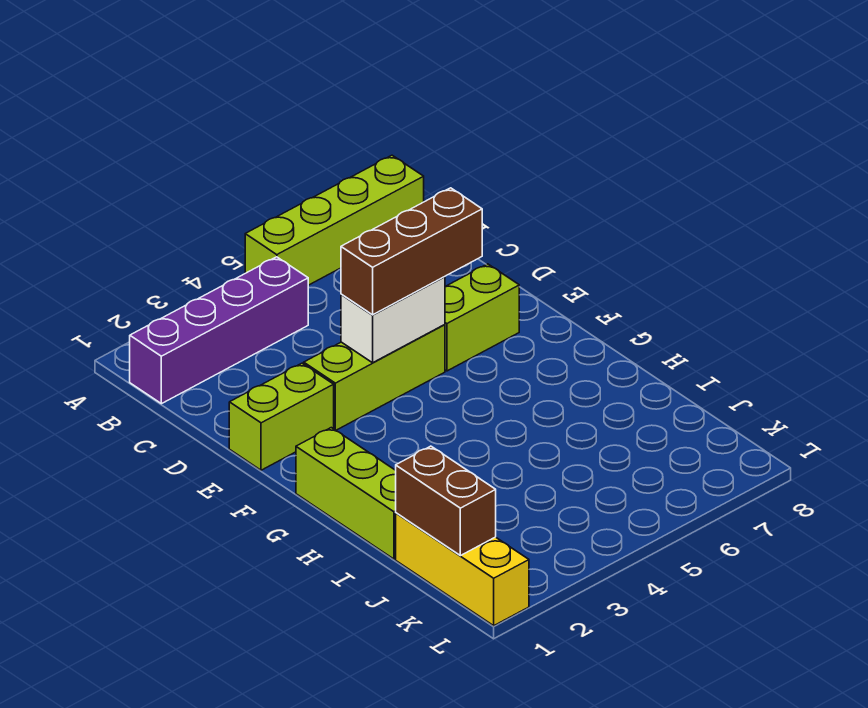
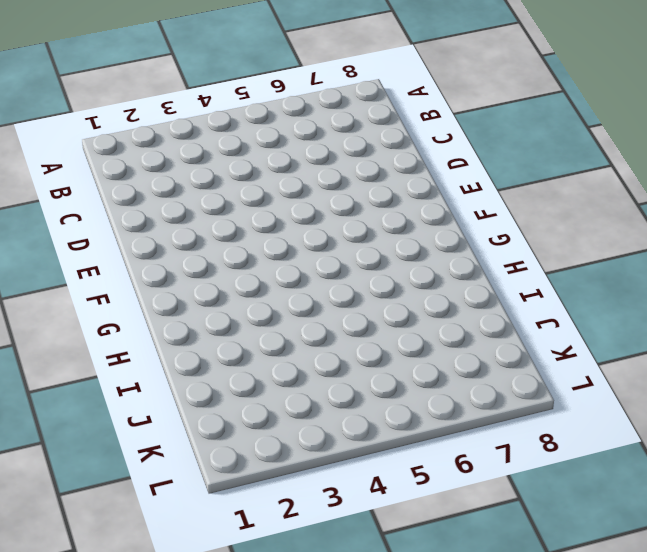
none -> lime 1x4 brick [245,155,424,285]
none -> purple 1x4 brick [130,257,308,404]

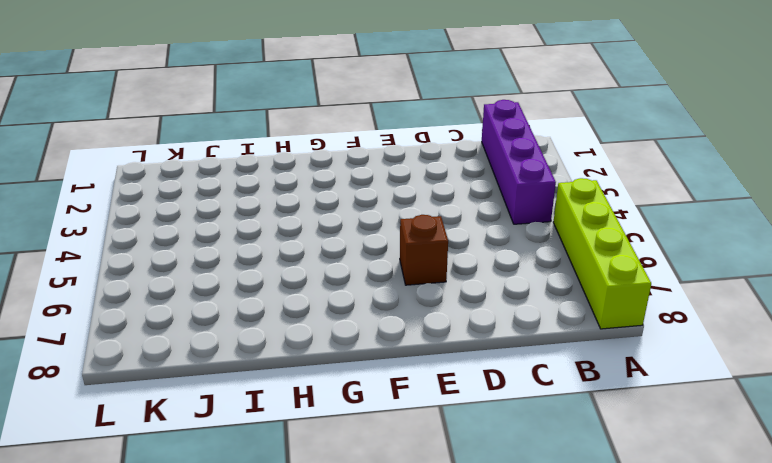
brown 1x1 brick [400,215,448,285] -> lime 1x2 brick [445,264,519,371]
none -> lime 1x2 brick [229,363,334,470]
none -> lime 1x3 brick [304,325,445,430]

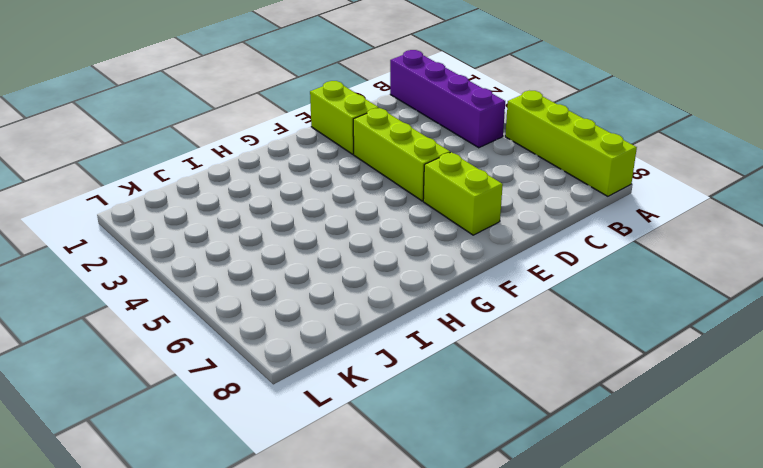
none -> lime 1x3 brick [296,428,396,559]
none -> yellow 1x3 brick [396,513,529,626]

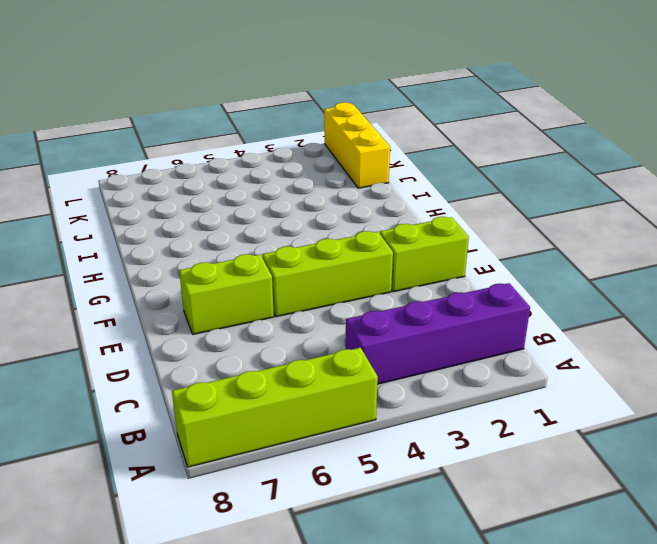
none -> lime 1x3 brick [296,428,396,559]
none -> white 1x2 brick [341,277,445,363]

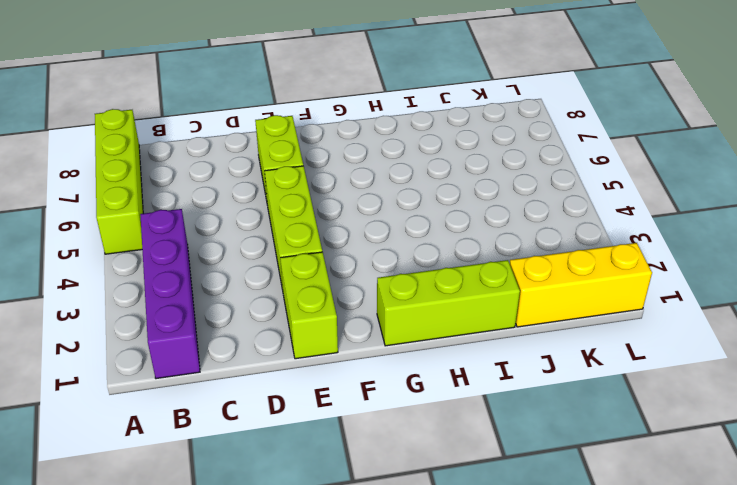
none -> white 1x2 brick [341,277,445,363]
none -> brown 1x2 brick [396,446,496,556]

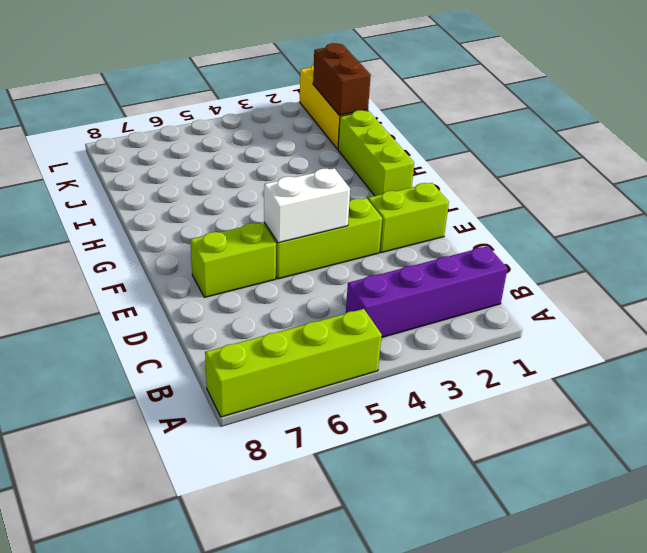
none -> brown 1x3 brick [341,188,482,315]

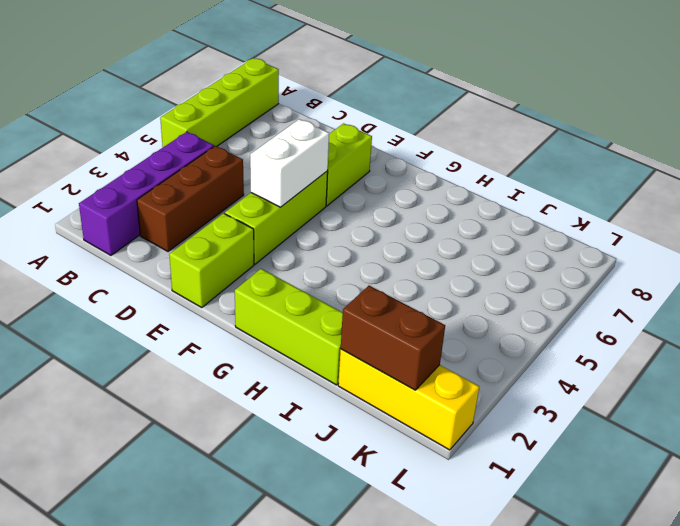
brown 1x3 brick [137,146,244,252] -> brown 1x3 brick moved to [341,188,482,315]

